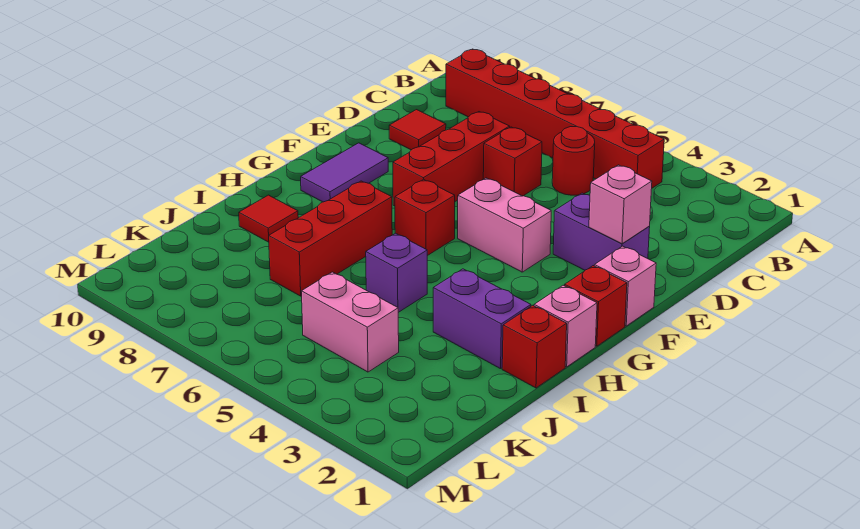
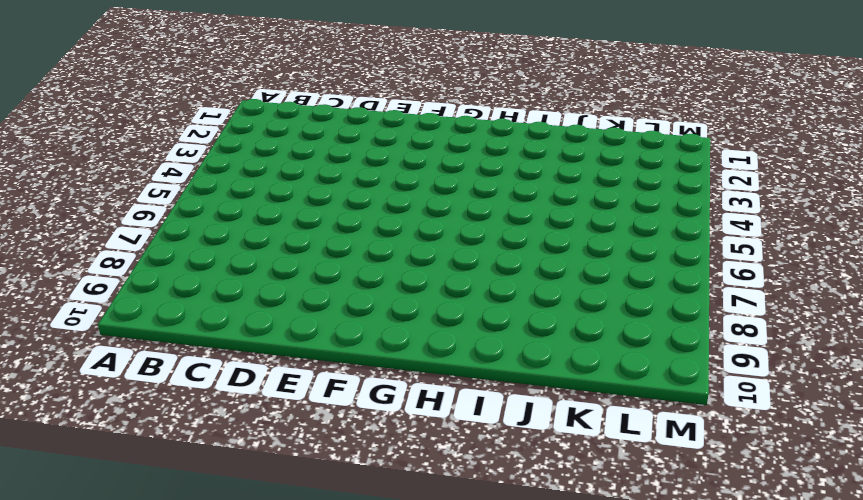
none -> red 1x6 brick [446,49,664,188]
none -> red 1x1 round brick [552,127,595,195]
none -> red 1x1 brick [483,127,542,196]

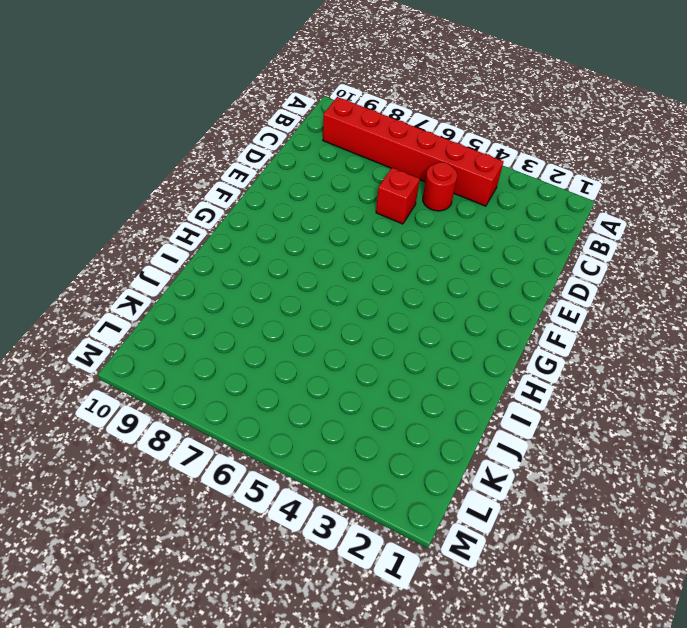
none -> red 1x3 brick [393,112,510,206]
none -> red 1x1 tile [389,110,446,150]
none -> purple 1x2 brick [553,193,650,270]

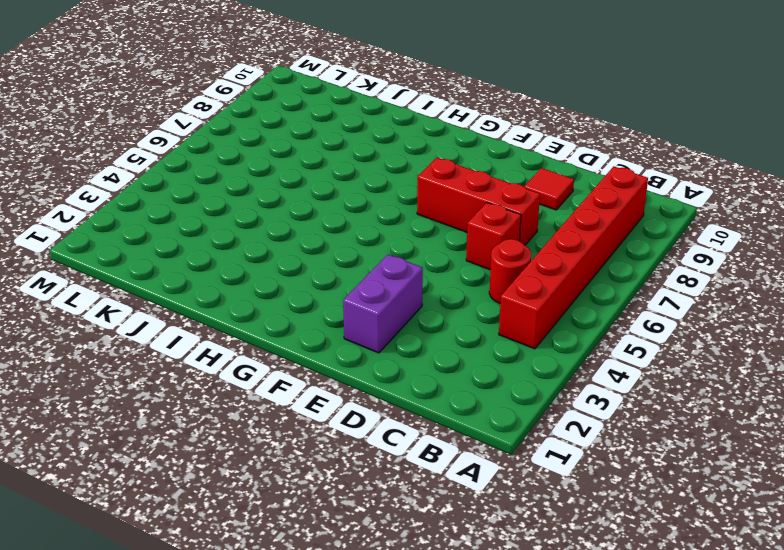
none -> pink 1x1 brick [594,246,656,326]
none -> pink 1x2 brick [458,178,551,272]
none -> purple 1x2 tile [301,143,388,202]

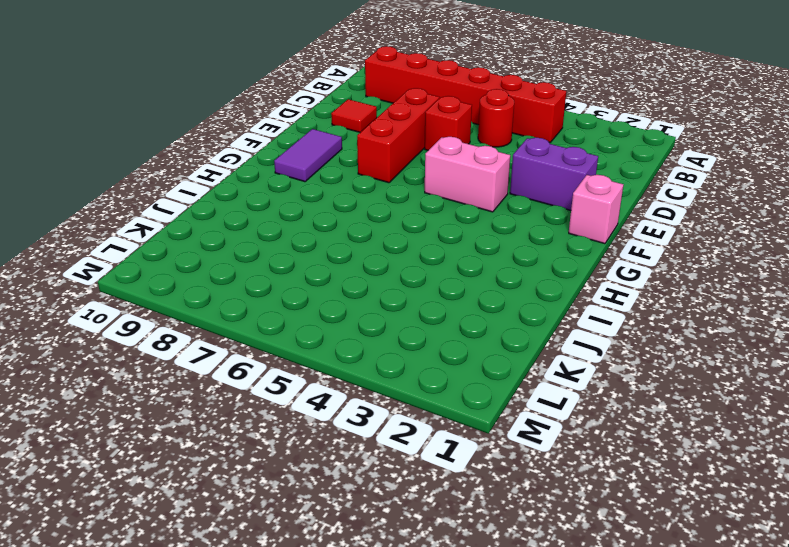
none -> red 1x1 brick [565,266,627,346]
none -> red 1x1 brick [395,179,455,256]
none -> pink 1x1 brick [534,285,597,367]

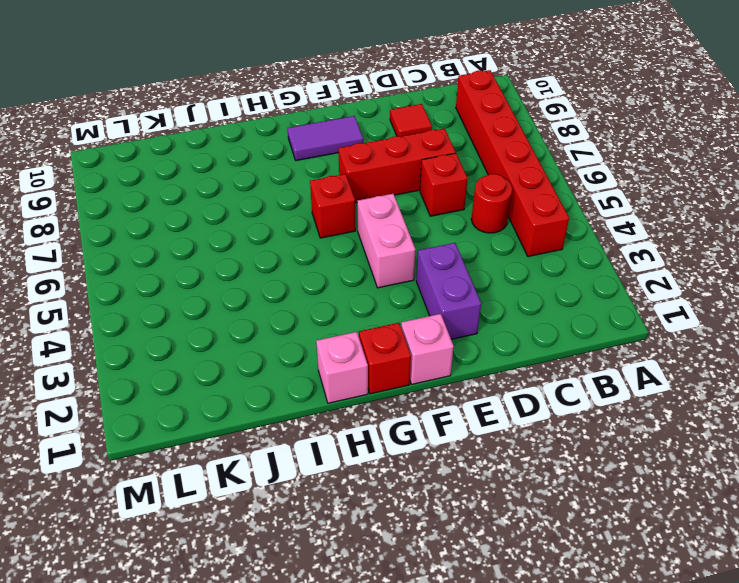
none -> red 1x3 brick [269,181,392,296]
none -> red 1x1 brick [502,305,567,388]
none -> purple 1x2 brick [433,269,531,369]

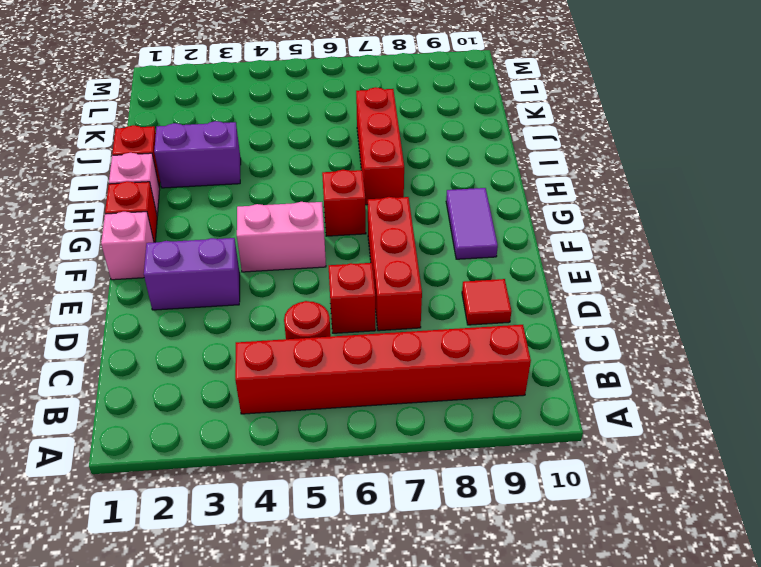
none -> purple 1x1 brick [366,233,427,312]
none -> red 1x1 tile [239,195,298,242]
none -> pink 1x2 brick [301,272,399,372]

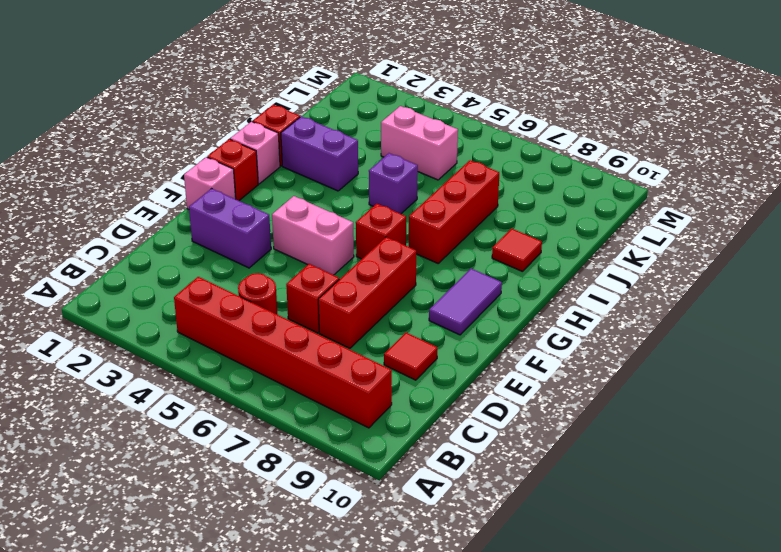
none -> pink 1x1 brick [589,165,652,244]

